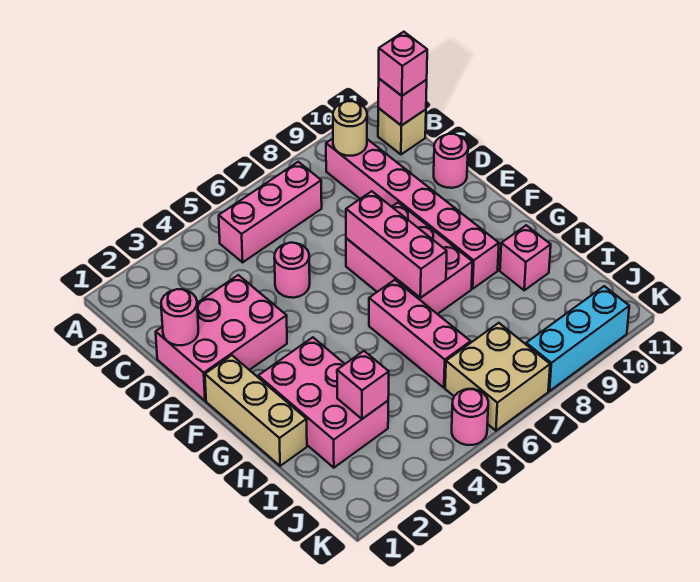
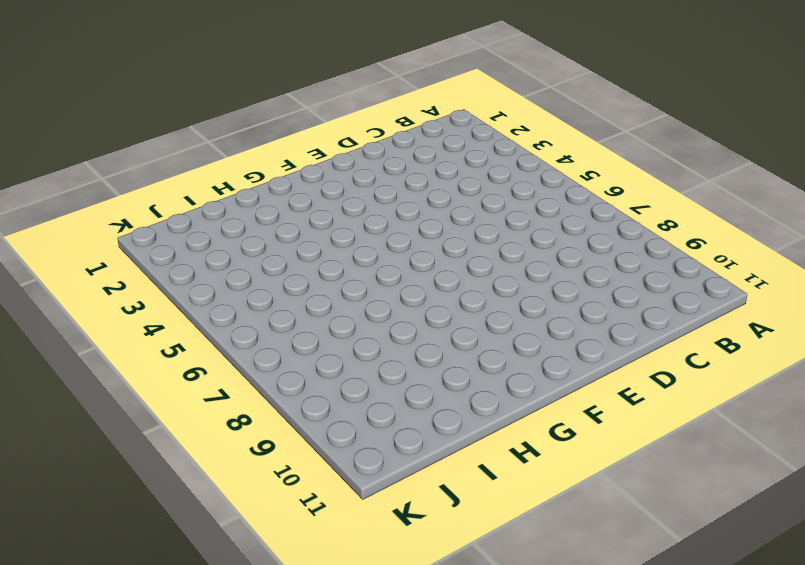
none -> pink 1x3 brick [219,162,322,262]
none -> pink 1x6 brick [326,139,499,289]
none -> tan 1x1 brick [378,108,426,154]

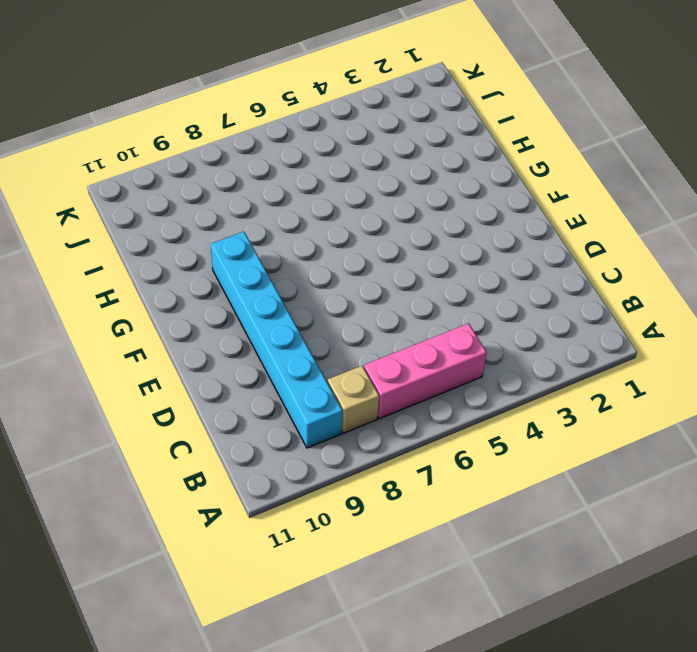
tan 1x1 brick [327,366,379,433] -> tan 1x1 brick moved to [378,108,426,154]
cyan 1x6 brick [211,232,342,448] -> pink 1x6 brick [326,139,499,289]
none -> pink 2x3 brick [156,275,287,401]
none -> pink 1x1 round brick [274,243,310,298]
none -> pink 1x1 round brick [434,134,468,188]

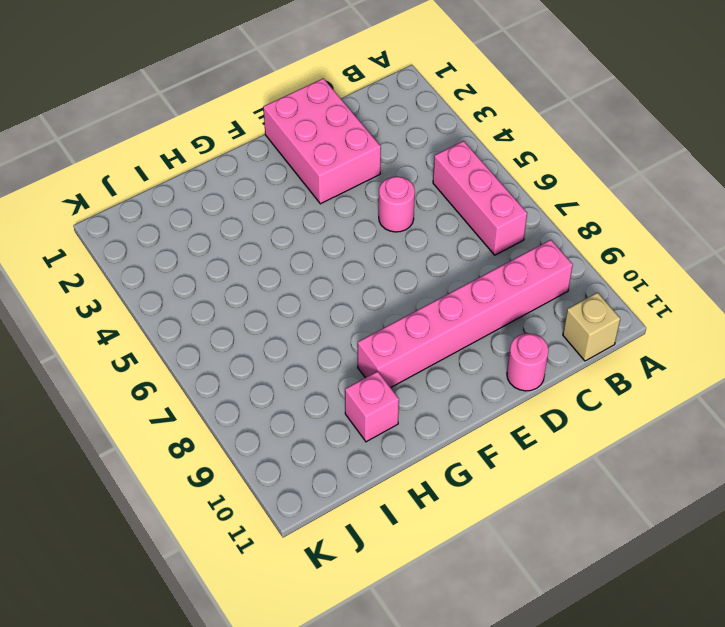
none -> pink 2x3 brick [346,203,472,314]
none -> tan 1x3 brick [205,355,307,466]
none -> pink 2x3 brick [258,337,388,468]

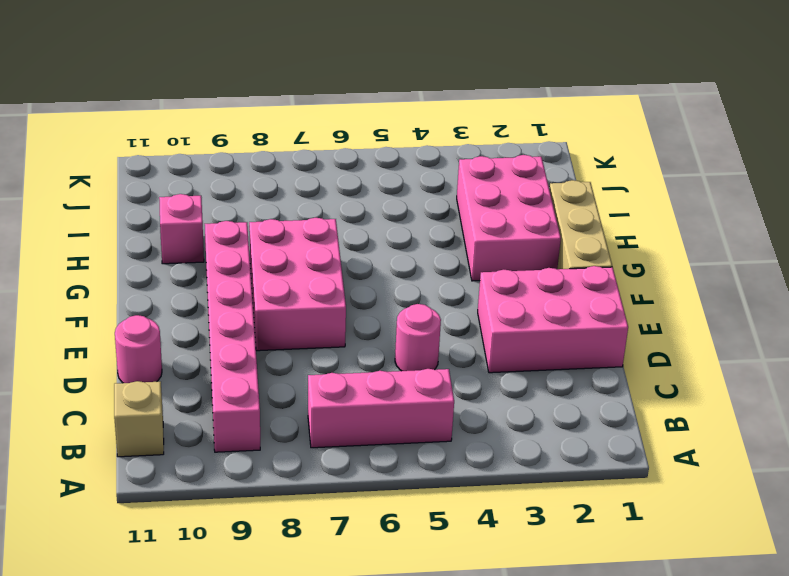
none -> pink 1x3 brick [369,280,471,388]
none -> tan 2x2 brick [445,323,550,431]
none -> pink 1x1 round brick [452,389,488,445]

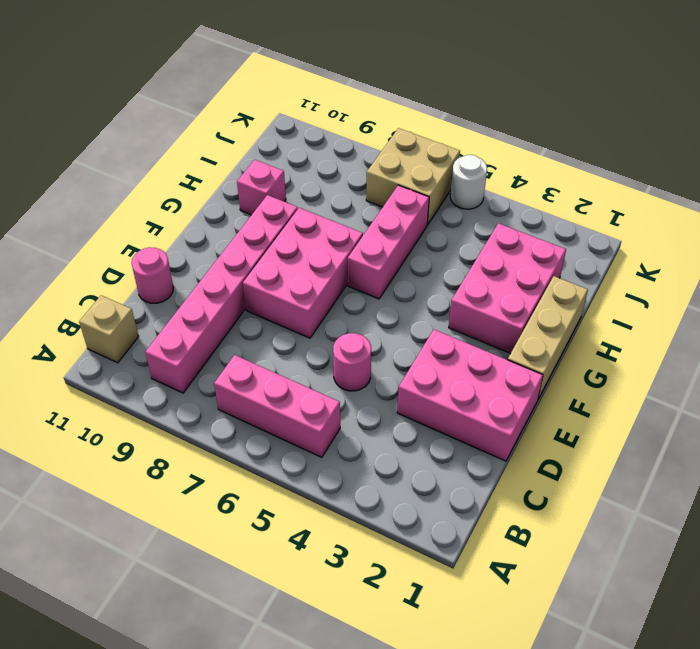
white 1x1 round brick [450,155,487,209] -> pink 1x1 round brick [452,389,488,445]
none -> cyan 1x3 brick [526,286,629,391]
none -> tan 1x1 round brick [333,101,367,156]
none -> pink 1x1 brick [378,79,427,126]

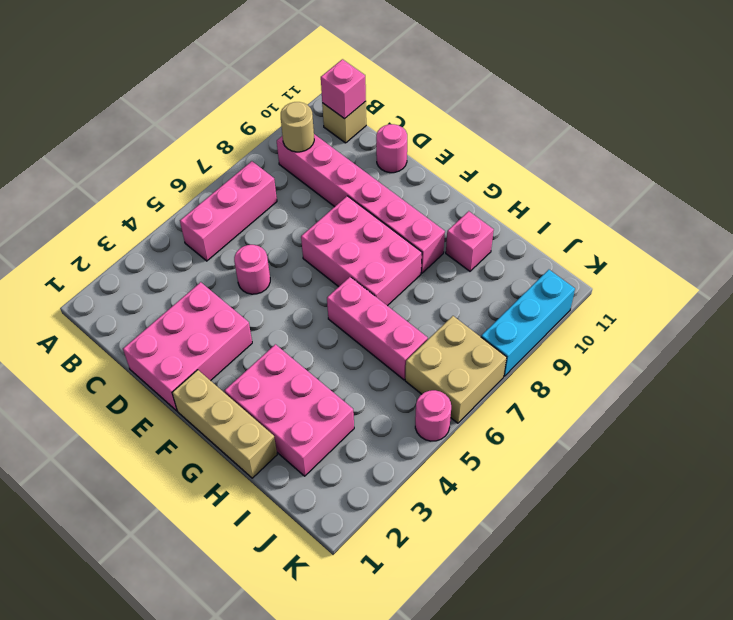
none -> pink 1x1 round brick [161,289,198,345]
none -> pink 1x3 brick [346,191,447,298]
none -> pink 1x1 brick [337,351,389,419]

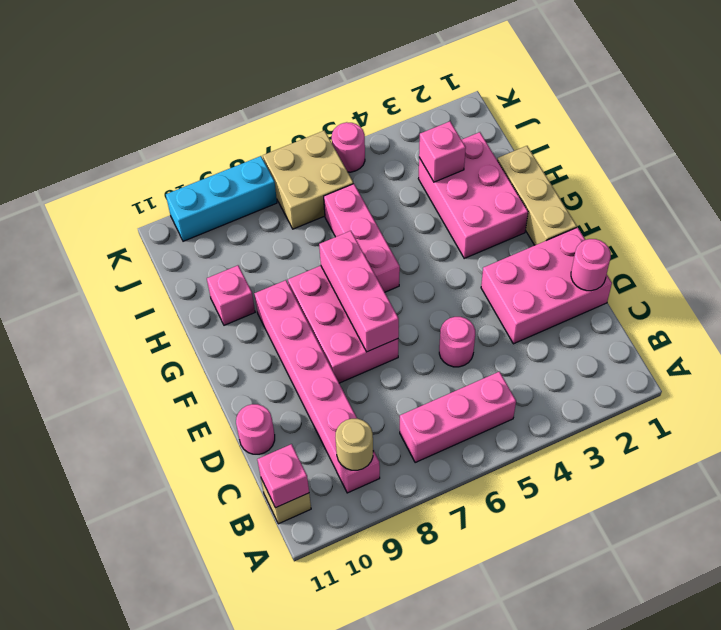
none -> pink 1x1 brick [379,32,427,96]

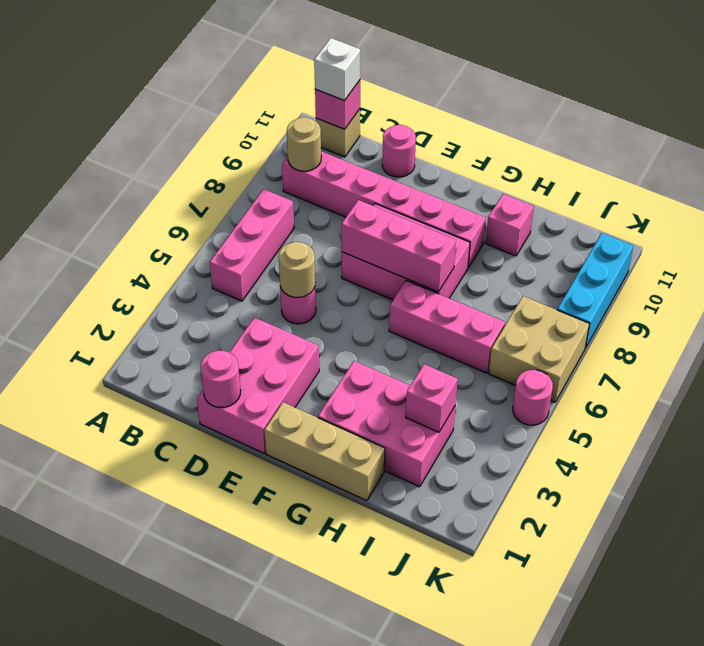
white 1x1 brick [314,38,360,101] -> pink 1x1 brick [379,32,427,96]
tan 1x1 round brick [279,242,315,297] -> none

